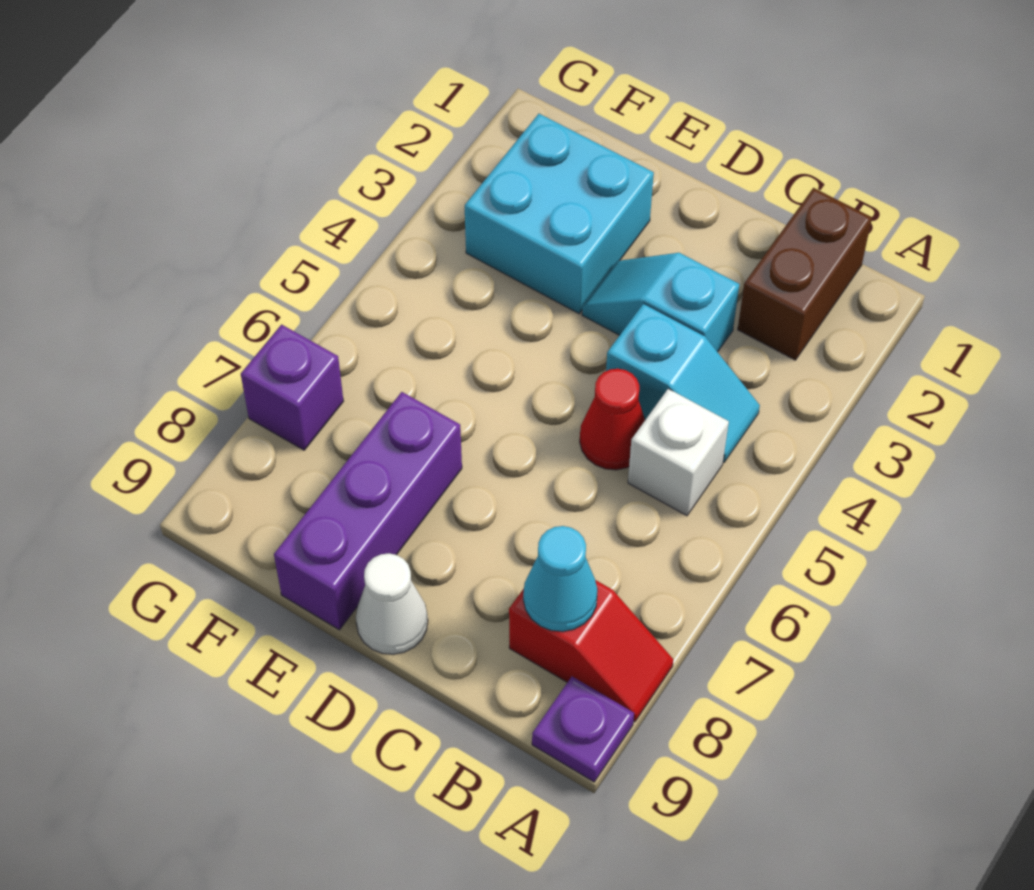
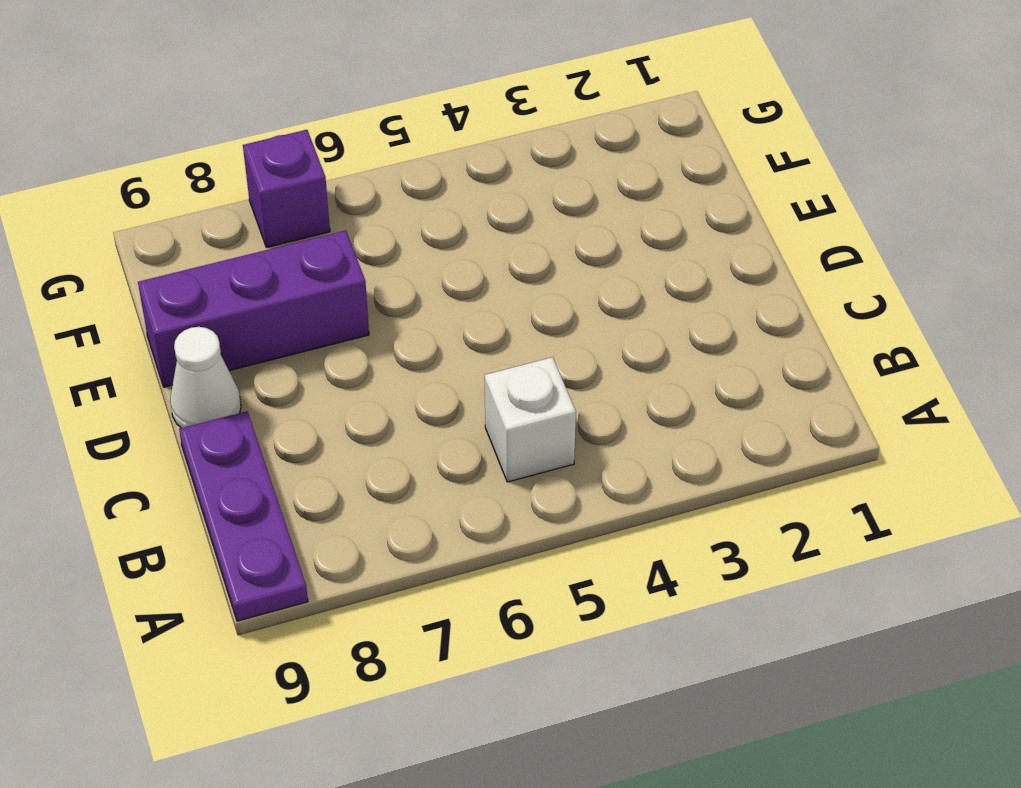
purple 1x3 plate [179,411,308,621] -> purple 1x1 plate [532,677,634,782]
none -> red 1x2 slope [509,580,673,722]
none -> brown 1x2 brick [738,188,872,360]
none -> cyan 1x2 slope [606,304,760,462]

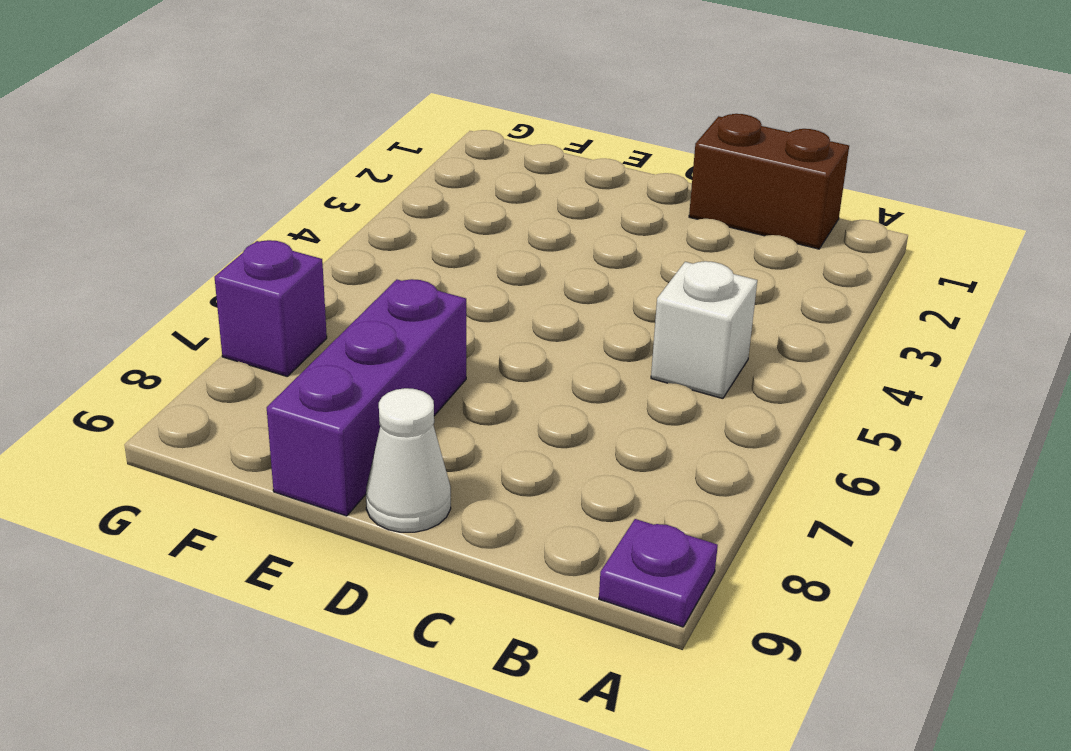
brown 1x2 brick [689,114,849,249] -> brown 1x2 brick turned to [738,188,872,360]
none -> red 1x2 slope [509,580,673,722]
none -> cyan 1x2 slope [606,304,760,462]
none -> cyan 1x2 slope [582,253,739,352]

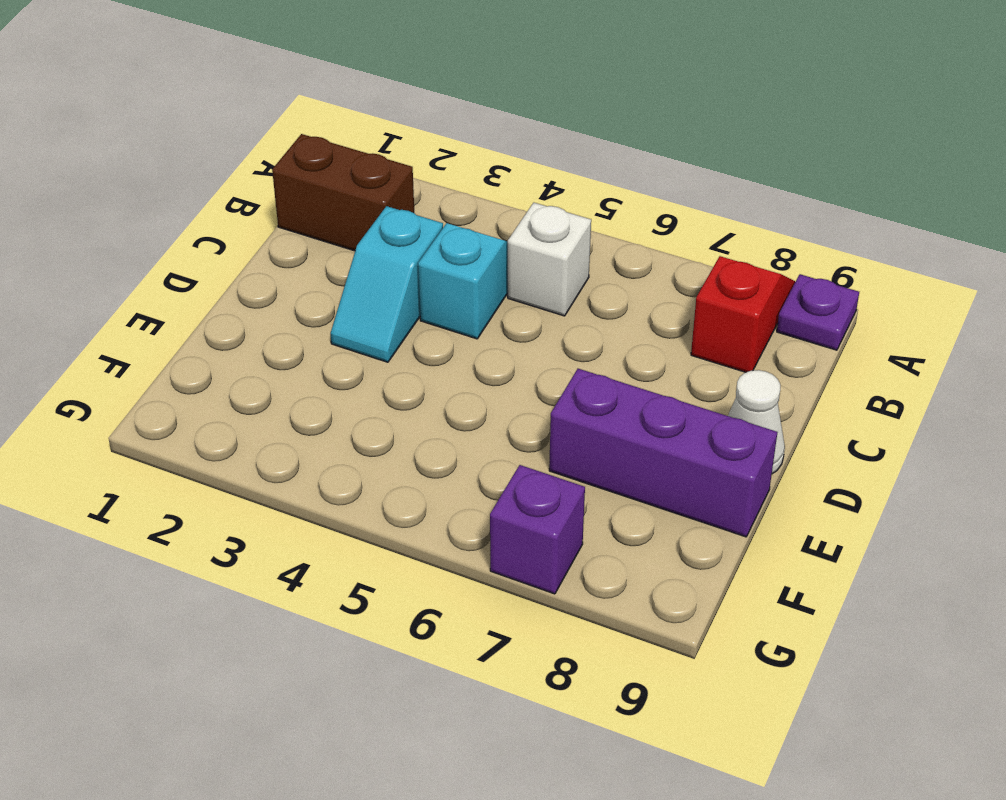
none -> red 1x1 cone [580,369,645,470]
none -> cyan 2x2 brick [465,114,654,314]
none -> cyan 1x1 cone [523,526,598,632]

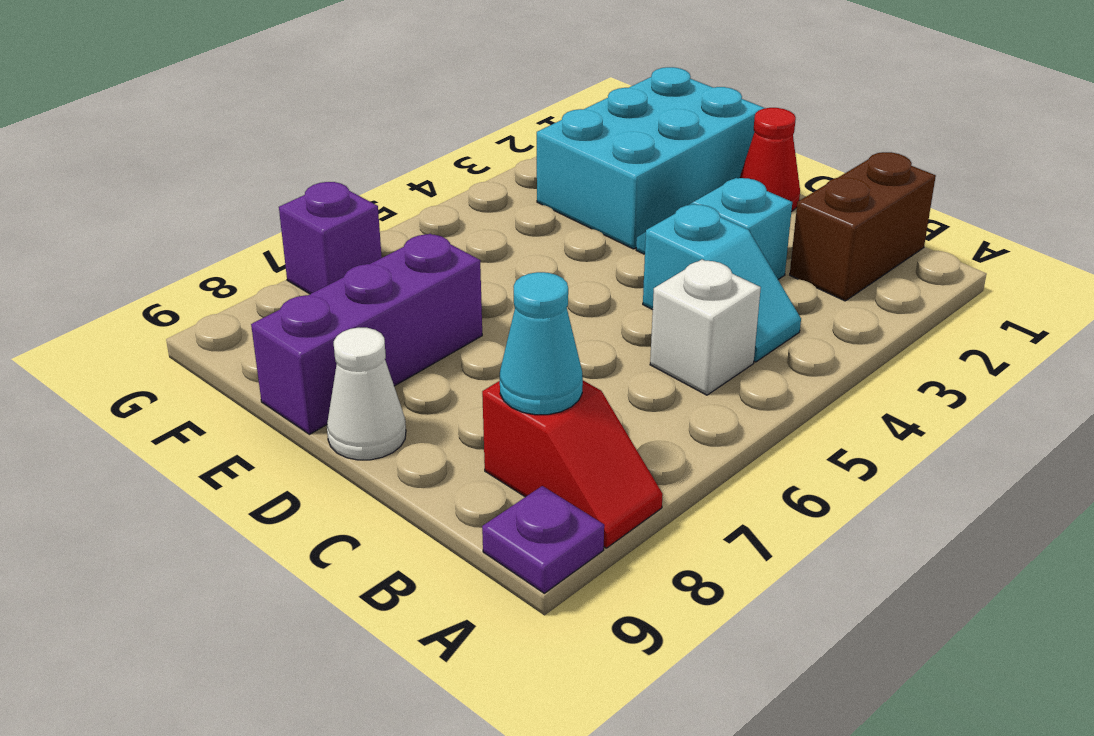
red 1x1 cone [740,108,800,212] -> red 1x1 cone moved to [580,369,645,470]
cyan 2x3 brick [537,67,764,249] -> cyan 2x2 brick [465,114,654,314]

